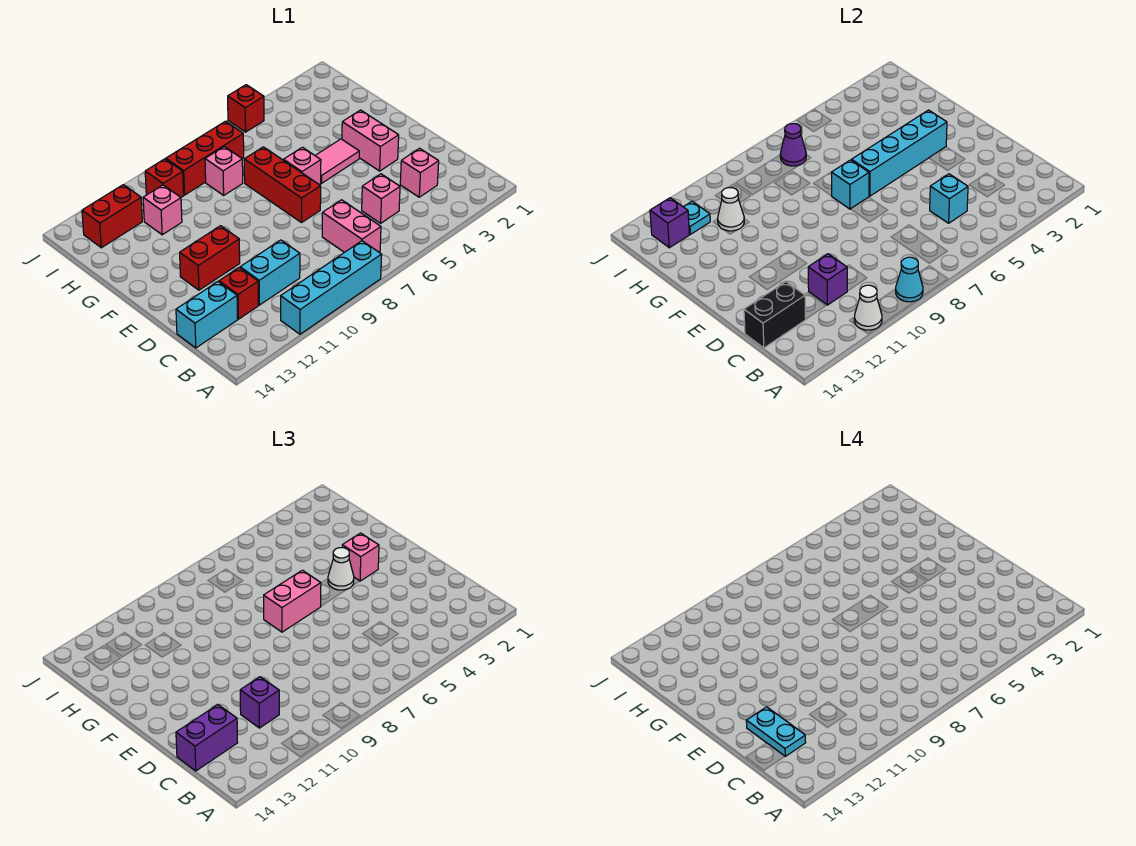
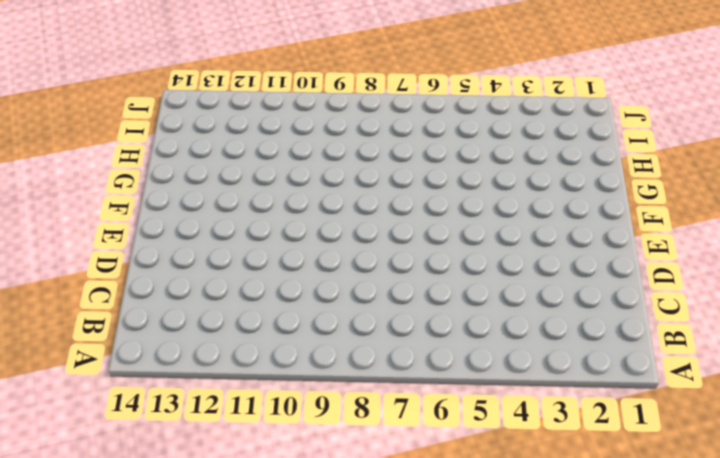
none -> cyan 1x4 brick [281,241,382,334]
none -> pink 1x2 brick [322,200,381,252]
none -> pink 1x1 brick [400,148,439,197]
none -> pink 1x1 brick [362,174,400,223]

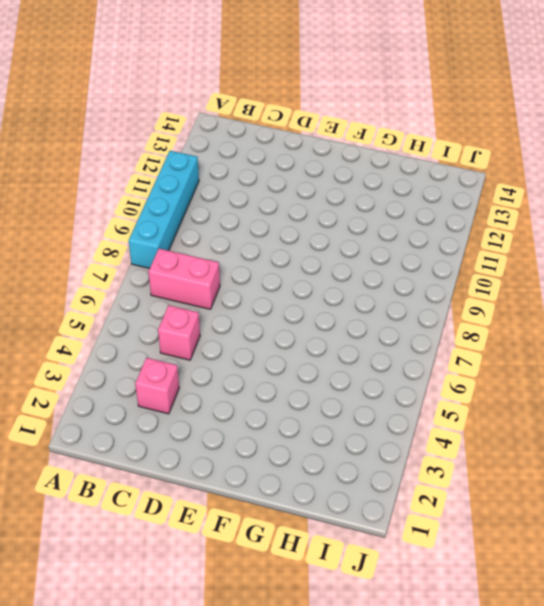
none -> cyan 1x2 brick [240,240,300,305]
none -> red 1x1 brick [219,268,259,319]
none -> cyan 1x2 brick [176,282,238,348]
none -> pink 1x2 brick [342,110,399,171]

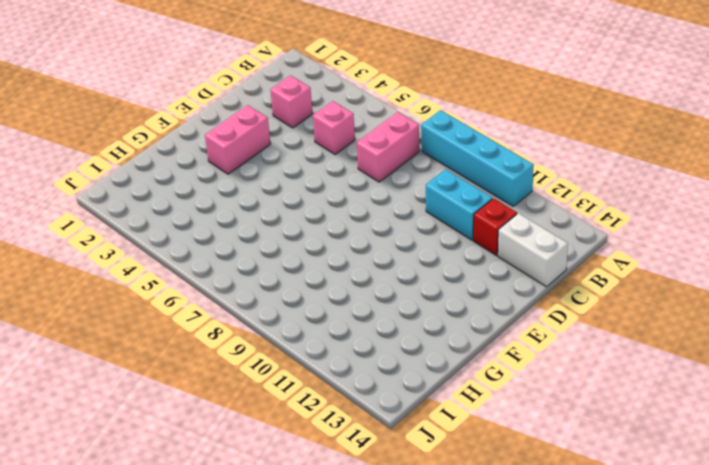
white 1x2 brick [498,213,568,287] -> cyan 1x2 brick [176,282,238,348]
none -> red 1x3 brick [244,147,321,223]
none -> red 1x2 brick [180,226,240,290]
none -> pink 1x2 tile [315,139,359,183]
none -> pink 1x1 brick [284,147,321,185]

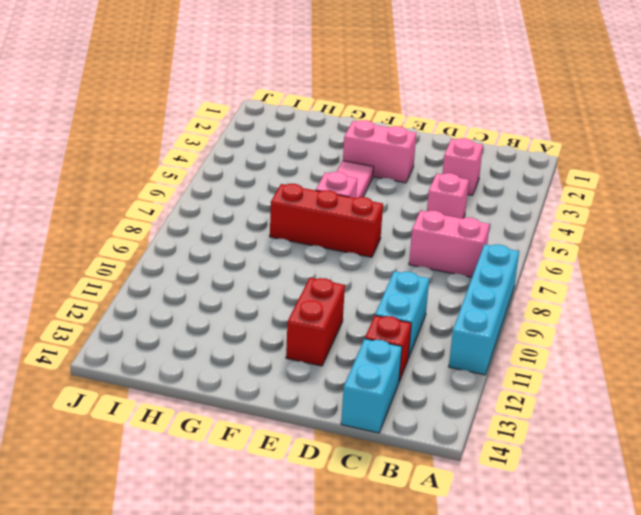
none -> pink 1x1 brick [205,147,243,195]
none -> pink 1x1 brick [143,185,182,235]
none -> red 1x3 brick [166,121,244,195]
none -> red 1x1 brick [145,159,184,197]

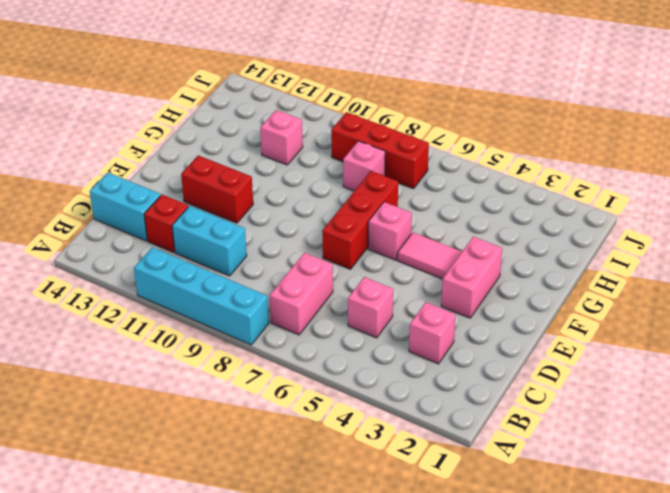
none -> red 1x1 brick [145,159,184,197]
none -> red 1x2 brick [82,185,142,248]
none -> red 1x1 brick [228,85,264,132]
none -> cyan 1x1 cone [896,257,923,302]

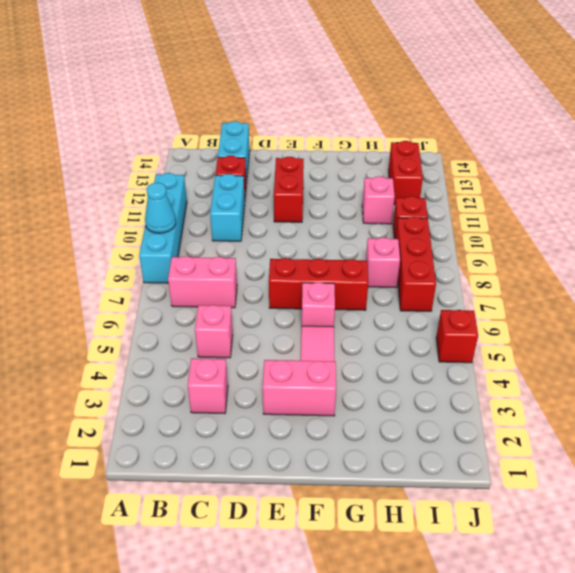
none -> white 1x1 cone [854,285,882,330]
none -> cyan 1x1 brick [930,174,968,223]
none -> purple 1x1 brick [808,254,847,305]
none -> black 1x2 brick [744,282,806,348]

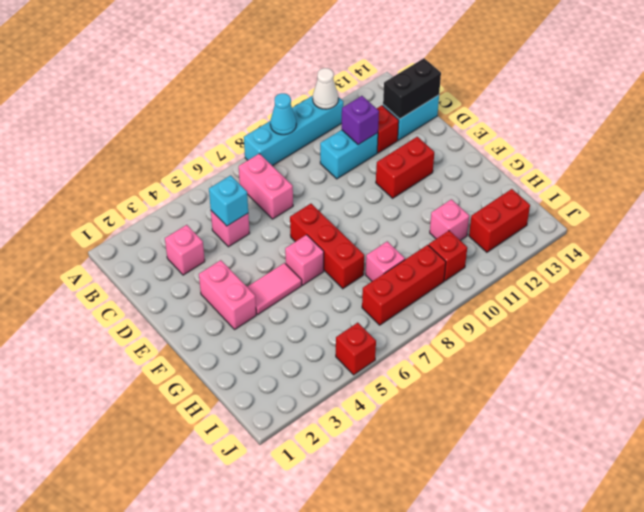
none -> cyan 1x4 brick [852,110,947,196]
none -> cyan 1x1 brick [832,160,869,209]
none -> white 1x1 cone [718,188,744,231]
none -> purple 1x1 cone [780,124,806,166]

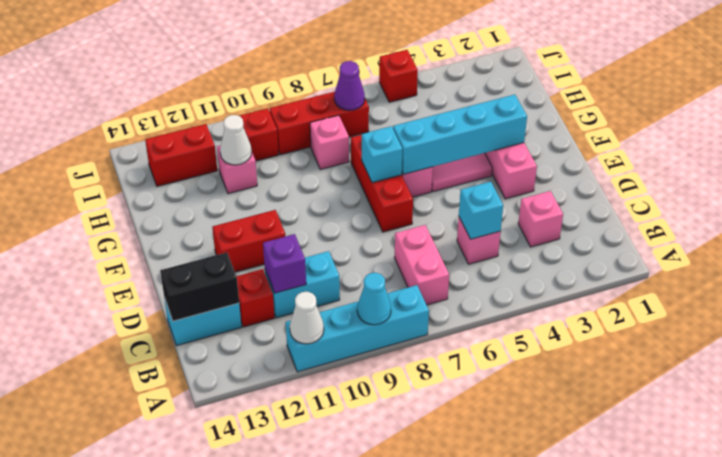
none -> cyan 1x1 plate [684,201,710,234]
none -> purple 1x1 brick [650,198,689,248]
none -> purple 1x1 brick [240,677,279,728]
none -> purple 1x2 brick [176,705,238,771]

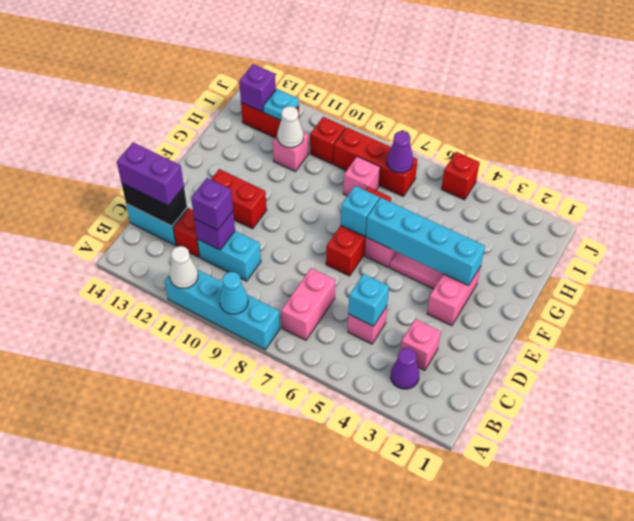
purple 1x1 cone [391,348,419,389] -> none
none -> pink 1x1 brick [342,533,379,581]
none -> white 1x1 cone [328,548,354,590]
none -> pink 1x2 brick [264,570,321,632]
none -> cyan 1x2 plate [746,707,806,756]

